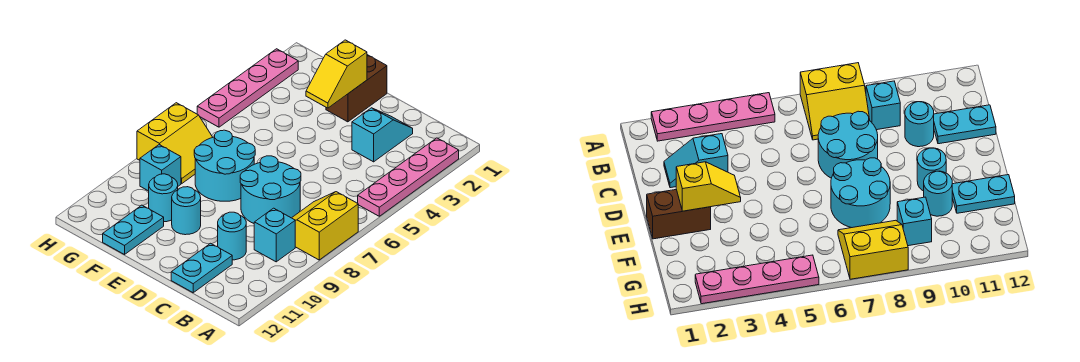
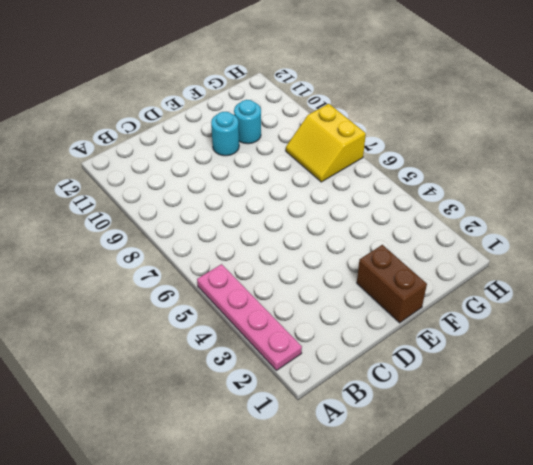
none -> yellow 2x2 slope [292,192,358,260]
none -> cyan 1x1 brick [254,208,295,262]
none -> cyan 1x2 slope [352,108,413,162]

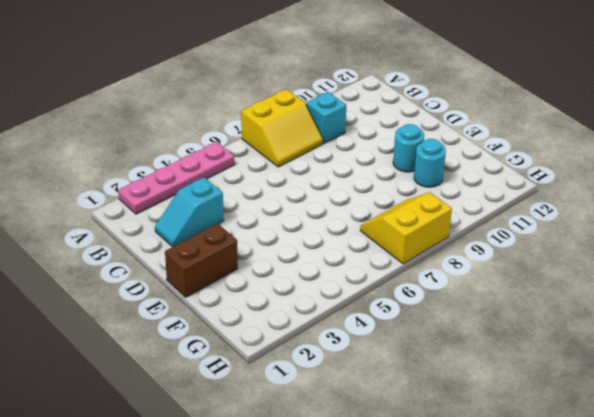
none -> cyan 2x2 round brick [240,156,301,223]
none -> cyan 1x1 round brick [218,212,246,260]
none -> cyan 1x2 plate [171,243,232,293]

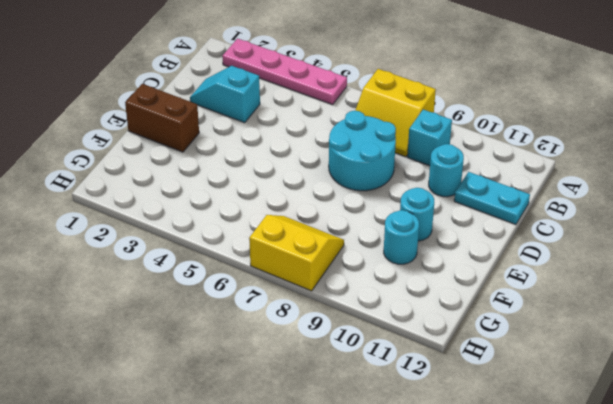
none -> cyan 2x2 round brick [194,130,255,201]
none -> cyan 1x2 plate [103,205,164,255]
none -> cyan 1x1 brick [140,145,181,191]

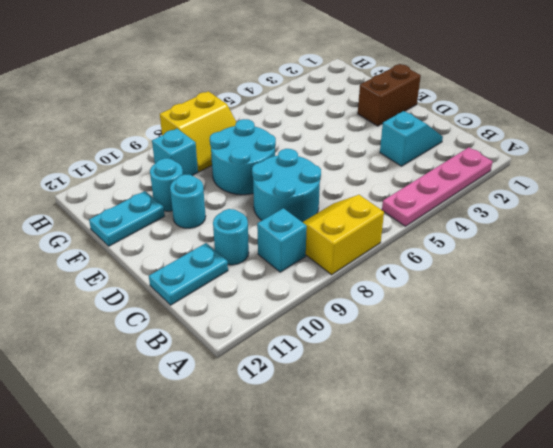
none -> pink 1x4 plate [197,49,298,127]
none -> yellow 1x2 slope [306,40,367,108]

